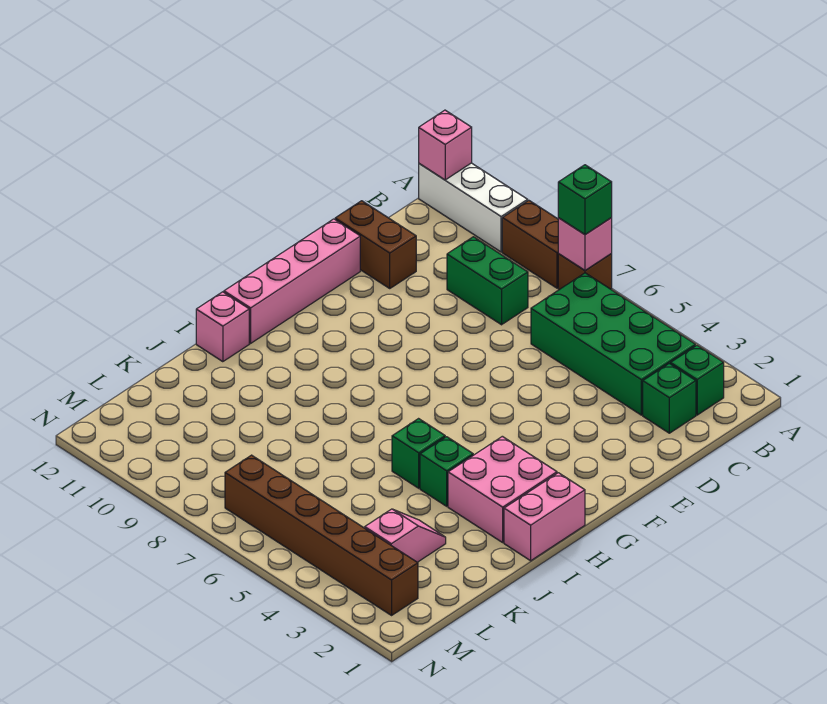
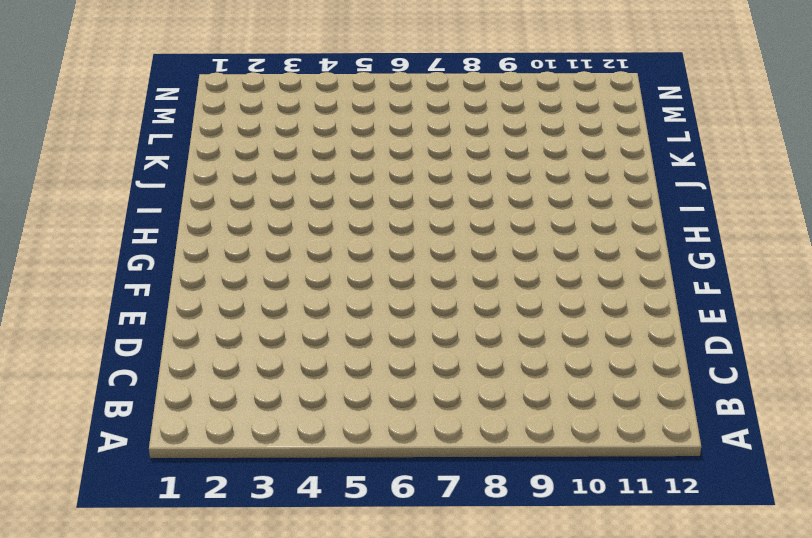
none -> brown 1x1 brick [558,254,612,290]
none -> brown 1x2 brick [502,201,559,288]
none -> white 1x3 brick [419,163,528,252]

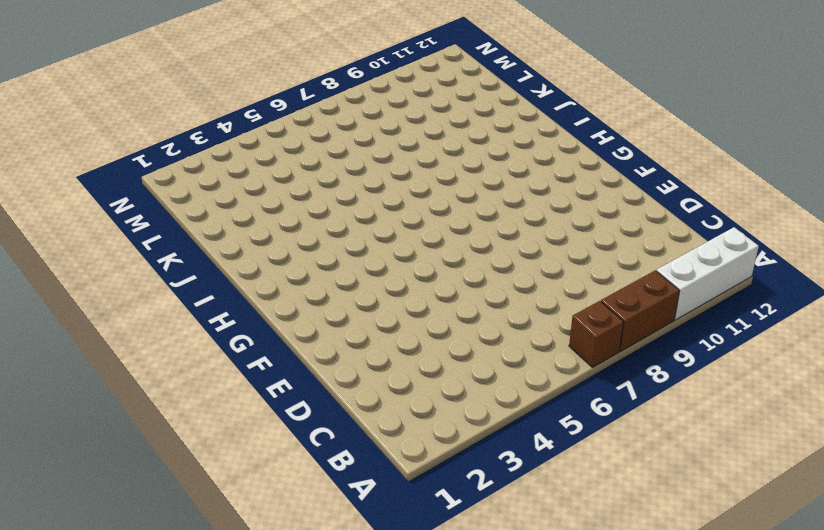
none -> green 1x1 brick [671,345,724,415]
none -> green 2x4 brick [531,273,696,415]
none -> green 1x1 brick [643,364,696,433]

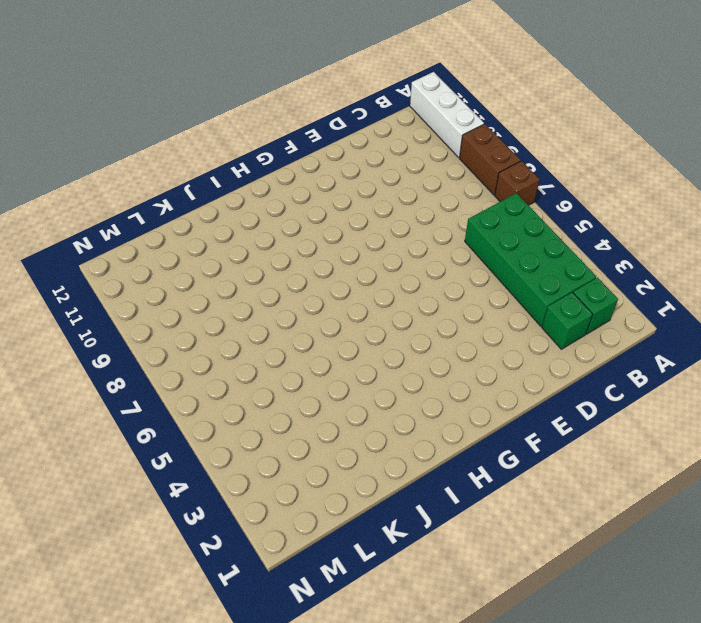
none -> green 1x2 brick [447,237,528,325]
none -> brown 1x2 brick [335,201,416,288]
none -> pink 1x4 brick [224,219,360,343]

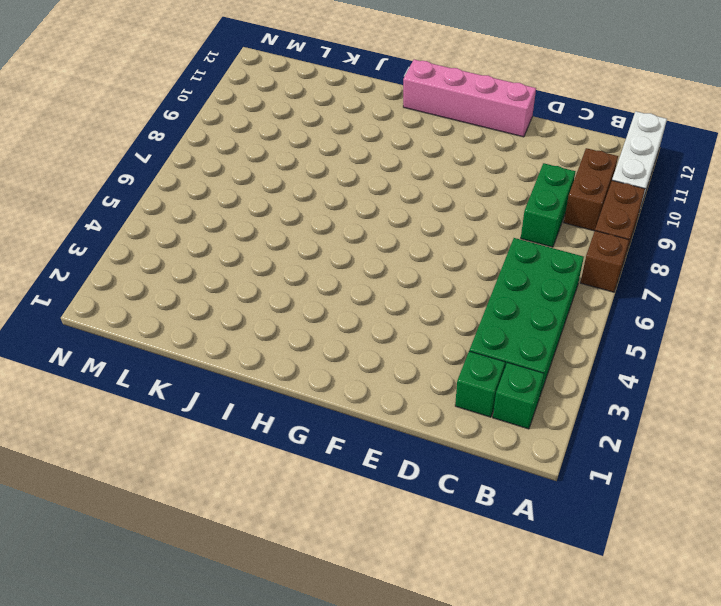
brown 1x2 brick [564,148,618,231] -> brown 1x2 brick moved to [335,201,416,288]
none -> pink 1x2 brick [504,473,585,561]
none -> pink 2x2 brick [448,436,557,542]
none -> green 1x1 brick [420,437,473,506]

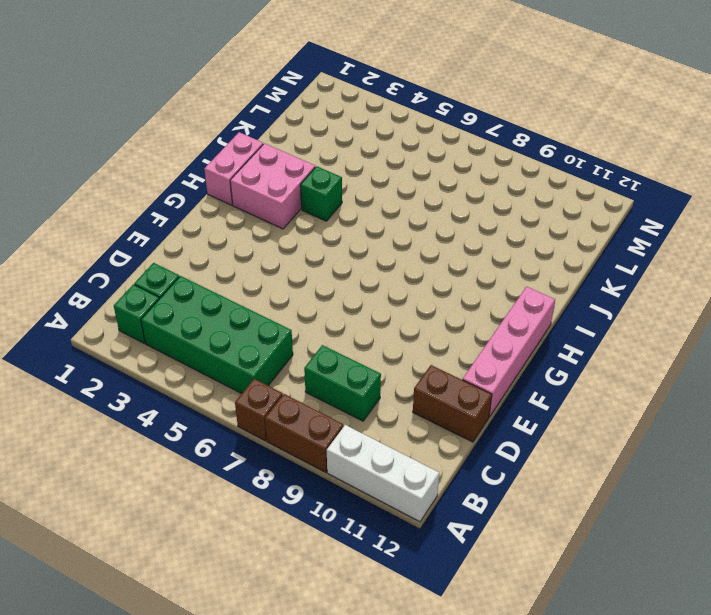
none -> green 1x1 brick [392,419,445,488]
none -> pink 1x1 brick [196,292,249,362]
none -> pink 1x2 slope [365,509,446,562]

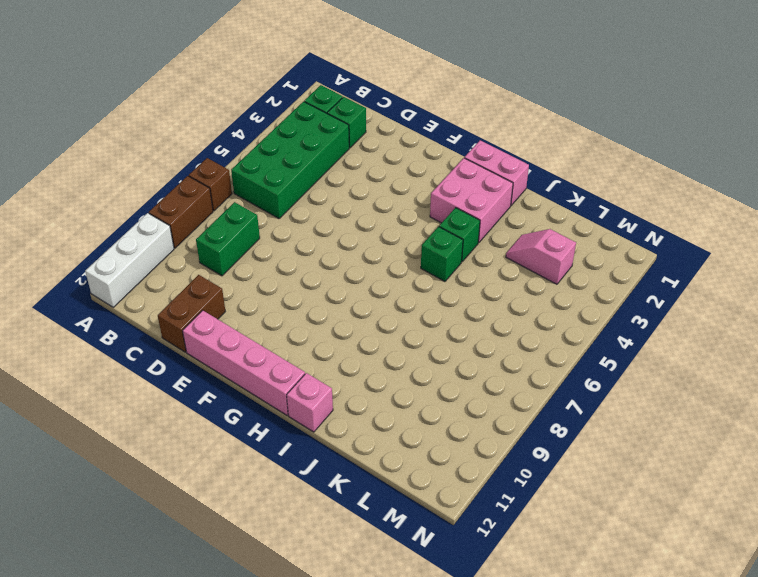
none -> brown 1x6 brick [225,455,418,615]
none -> pink 1x1 brick [558,218,612,270]
none -> pink 1x1 brick [419,110,472,180]

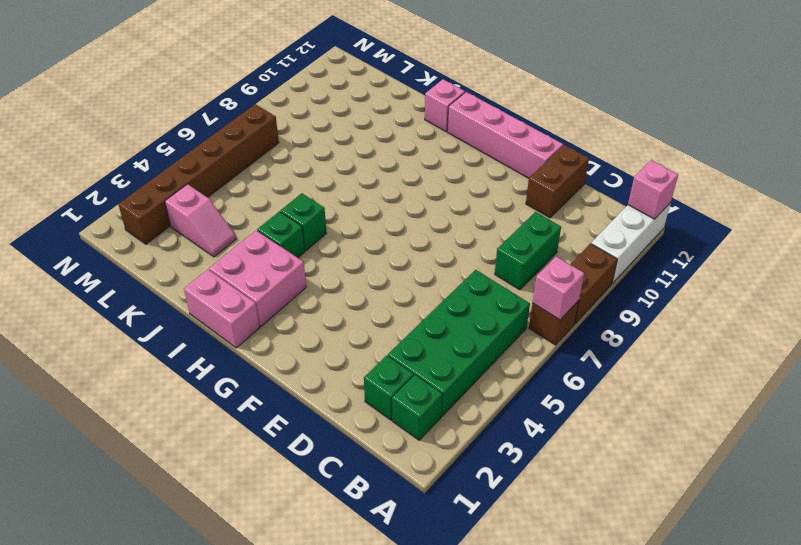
none -> green 1x1 brick [558,165,612,235]

